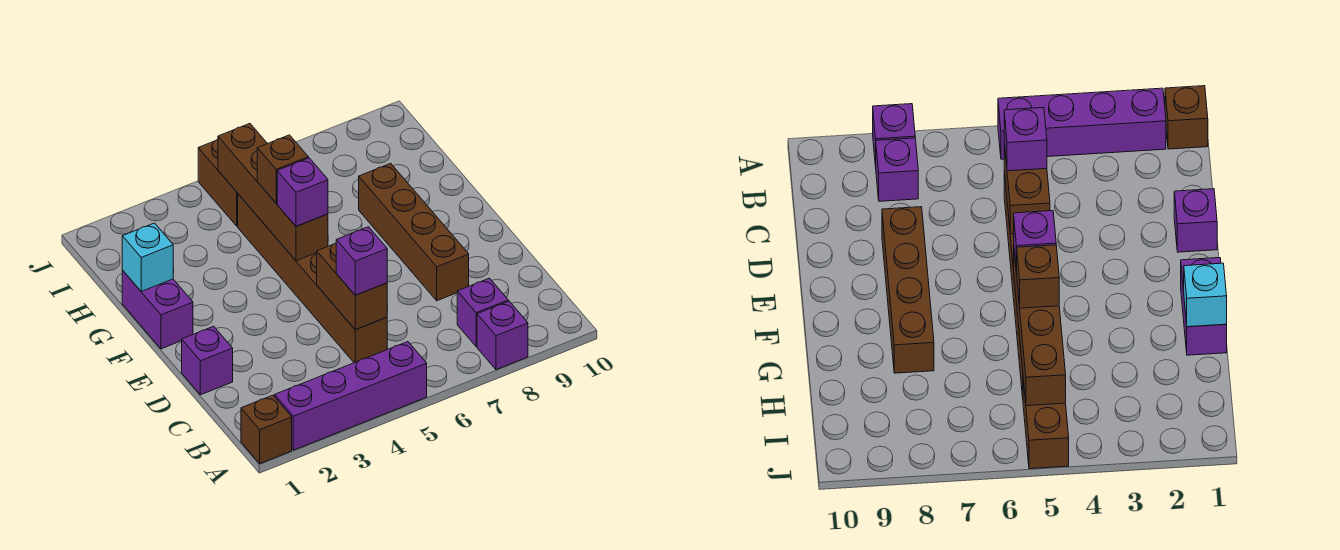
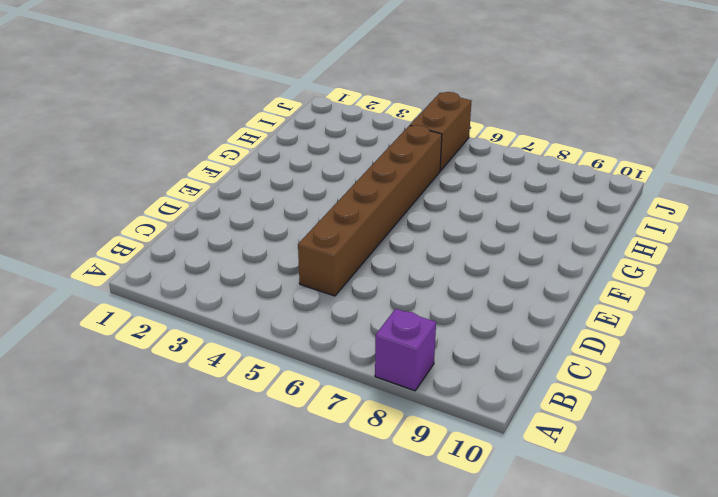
none -> brown 1x1 brick [241,395,292,463]
none -> purple 1x4 brick [275,342,427,450]
none -> purple 1x1 brick [457,278,508,347]

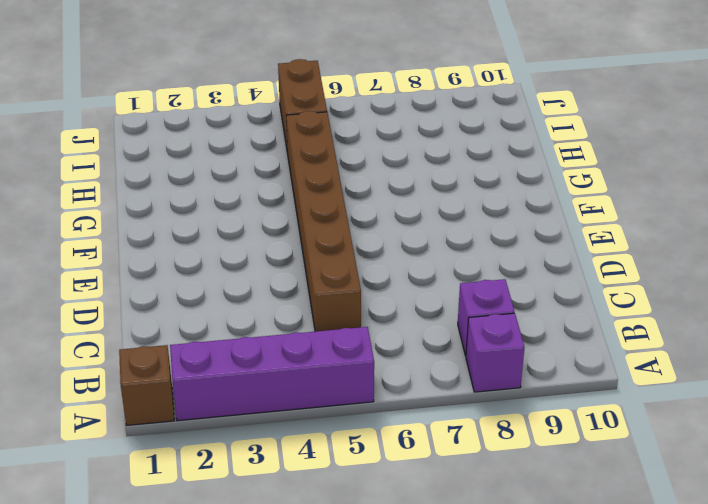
none -> purple 1x1 brick [182,326,233,395]
none -> brown 1x4 brick [359,163,469,301]
none -> purple 1x2 brick [122,270,193,349]

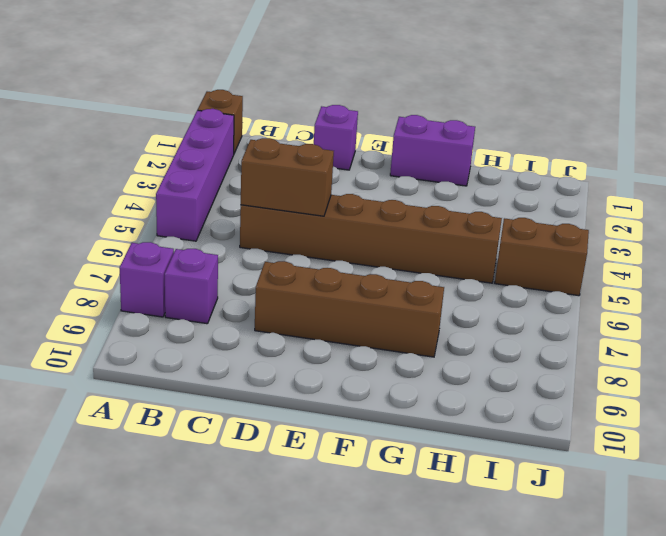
none -> brown 1x4 brick [218,124,328,261]
none -> cyan 1x1 brick [122,223,173,291]
none -> purple 1x1 brick [336,227,387,295]

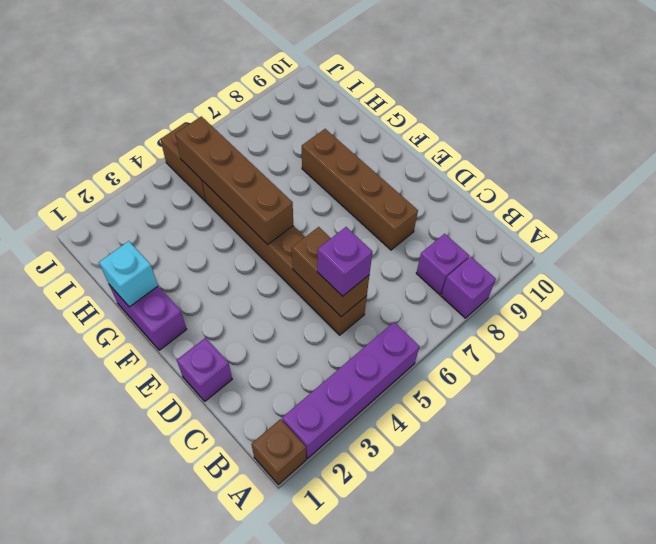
none -> purple 1x1 brick [277,158,328,226]
none -> brown 1x1 brick [257,135,308,203]

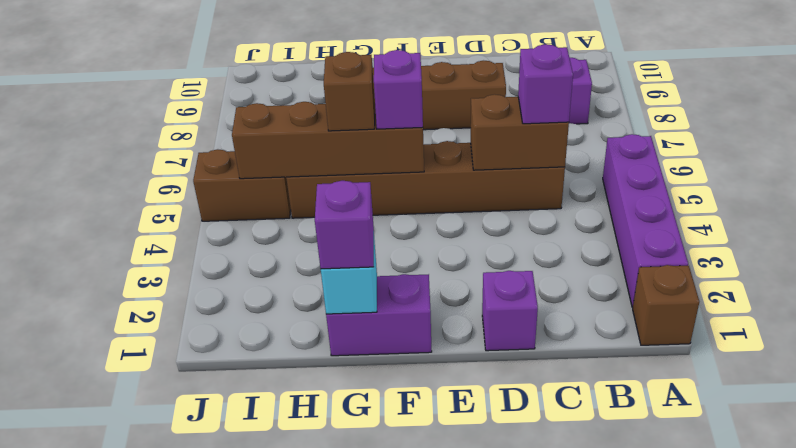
purple 1x1 brick [315,181,374,269] -> purple 1x1 brick moved to [477,301,528,370]

